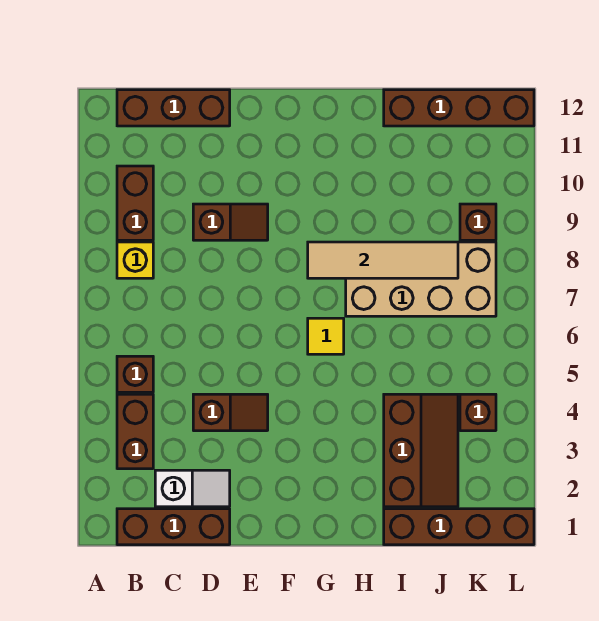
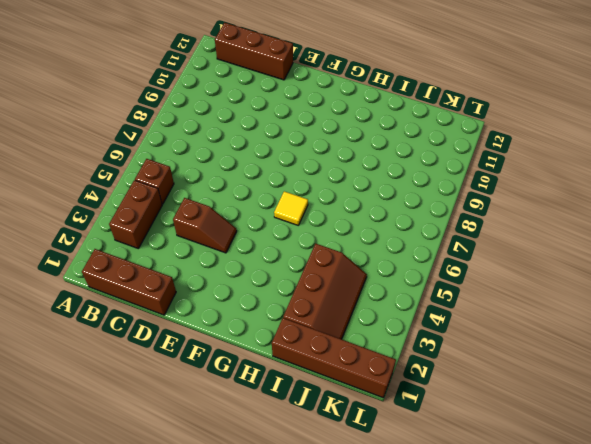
none -> yellow 1x1 brick [117,242,153,278]
none -> brown 1x2 brick [117,166,153,240]
none -> white 1x2 slope [155,470,230,507]

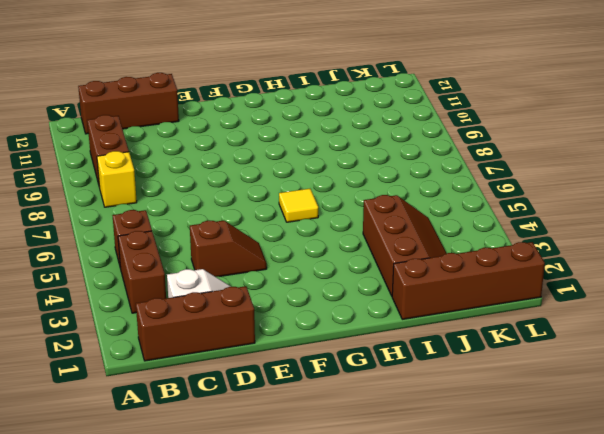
none -> brown 1x2 slope [193,204,268,240]
none -> tan 2x4 brick [346,242,496,316]
none -> brown 1x4 brick [384,90,534,126]

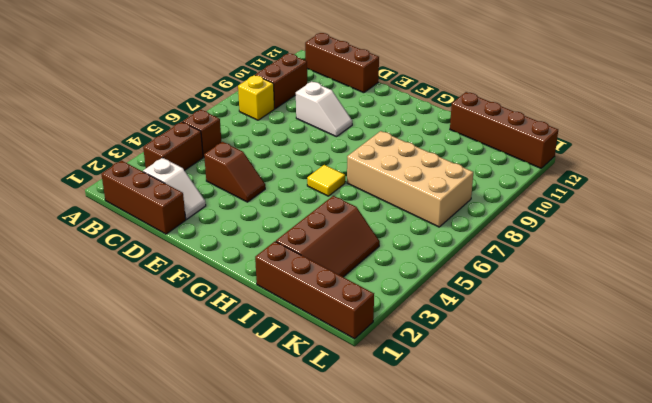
white 1x2 slope [296,81,352,137] -> brown 1x2 slope [193,204,268,240]
none -> brown 1x1 brick [460,394,496,431]
none -> brown 1x1 brick [460,204,496,240]
none -> tan 1x4 tile [308,242,458,278]

